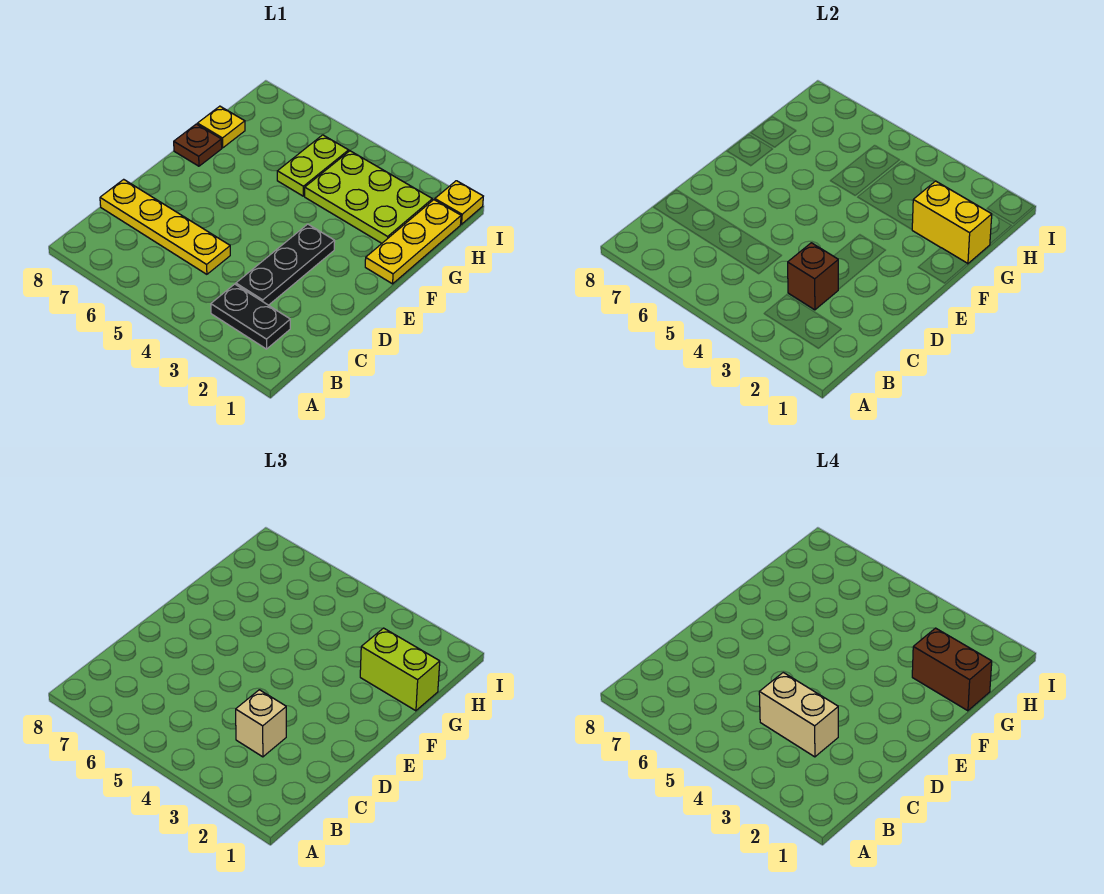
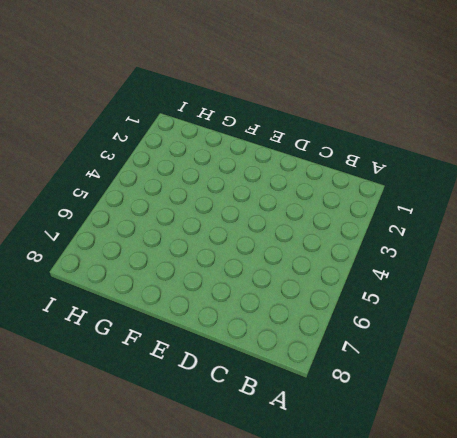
none -> black 1x2 plate [211,284,290,349]
none -> black 1x3 plate [236,224,335,305]
none -> yellow 1x4 plate [100,179,230,274]

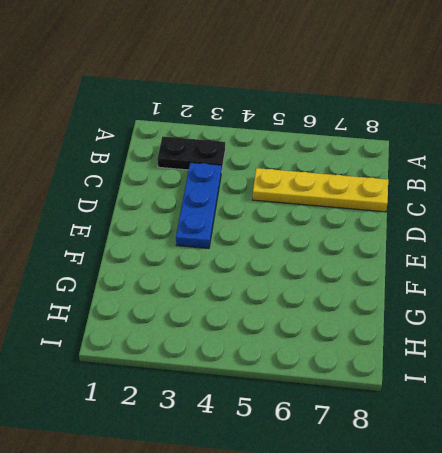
blue 1x3 plate [176,162,221,248] -> black 1x3 plate [236,224,335,305]
none -> yellow 1x3 plate [365,200,461,284]
none -> brown 1x1 plate [174,124,222,166]
none -> lime 2x3 plate [305,151,432,243]

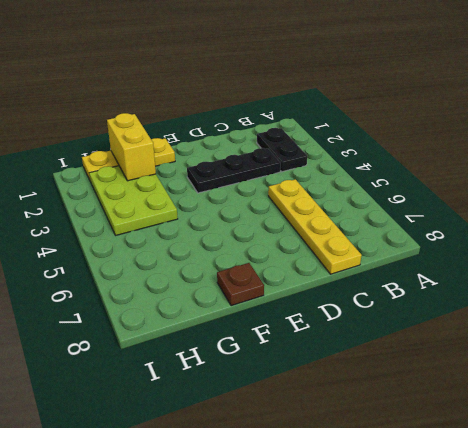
none -> lime 1x2 plate [277,135,349,196]
none -> yellow 1x1 plate [197,106,245,148]
none -> yellow 1x1 plate [435,181,483,224]

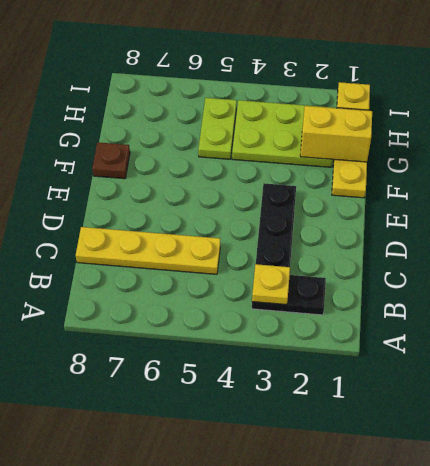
yellow 1x1 plate [252,264,290,305] -> yellow 1x1 plate moved to [197,106,245,148]
none -> brown 1x1 brick [788,243,838,310]
none -> tan 1x1 brick [236,690,286,757]
none -> lime 1x2 brick [360,628,440,711]

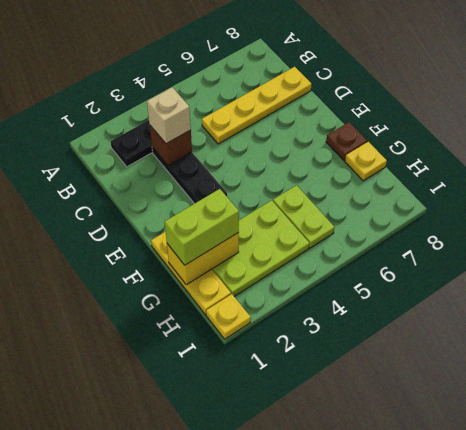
none -> tan 1x2 brick [759,673,838,757]
none -> brown 1x2 brick [912,628,992,711]

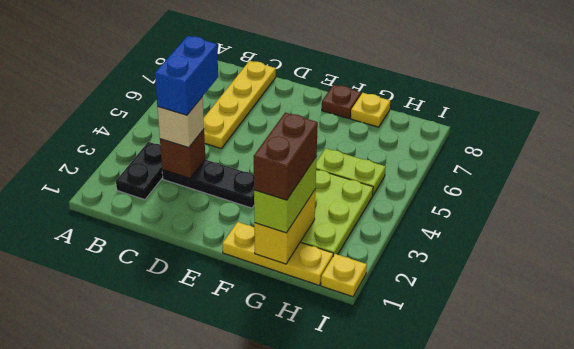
blue 1x2 brick [155,36,218,115] -> tan 1x2 brick [759,673,838,757]

